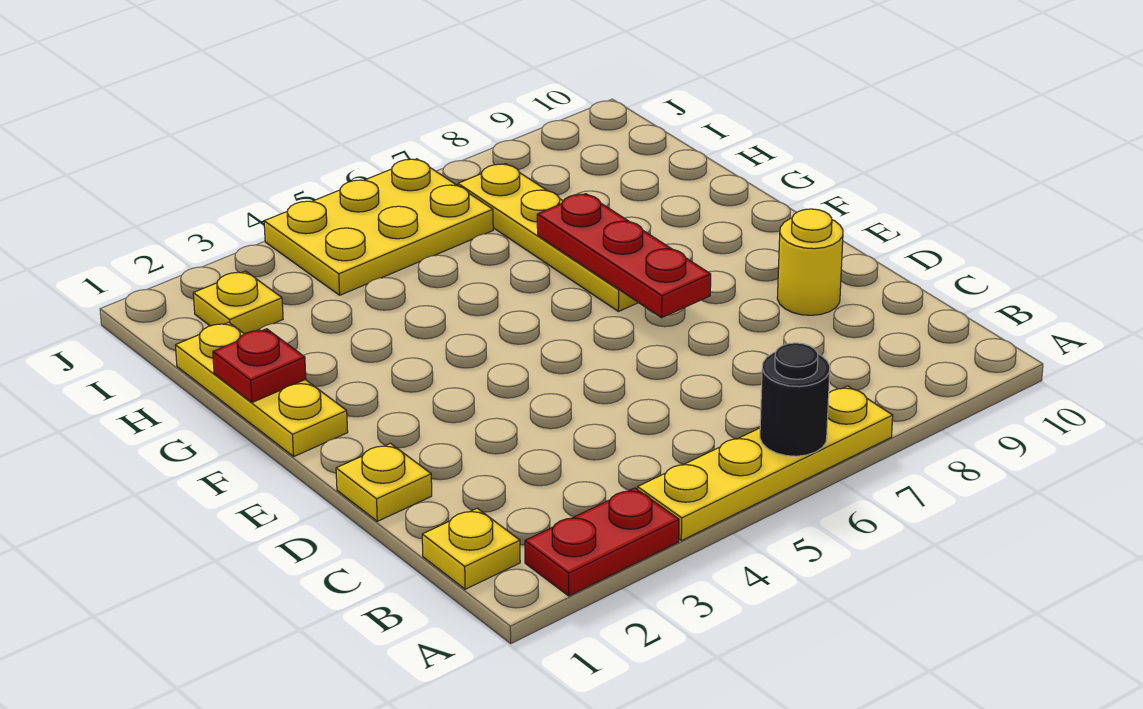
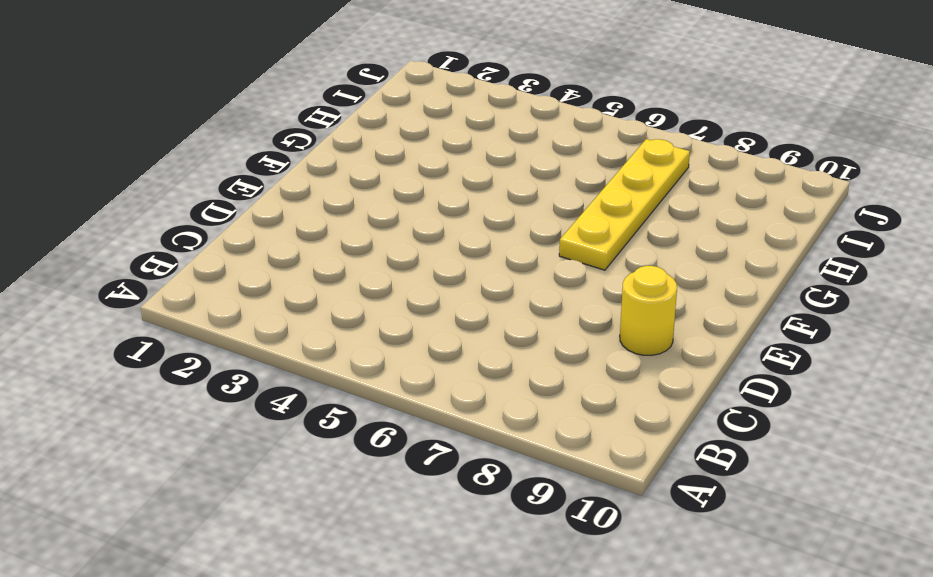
none -> red 1x2 plate [525,488,679,596]
none -> yellow 1x4 plate [638,386,893,541]
none -> yellow 1x1 plate [422,508,520,589]

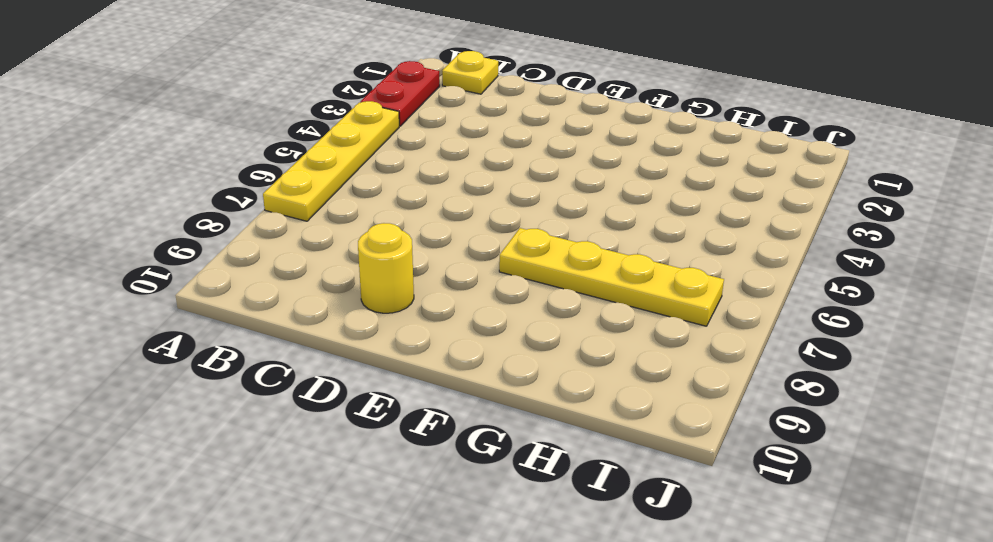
none -> yellow 1x1 plate [336,443,432,521]
none -> yellow 1x3 plate [175,322,348,456]
none -> yellow 1x1 plate [193,271,283,334]

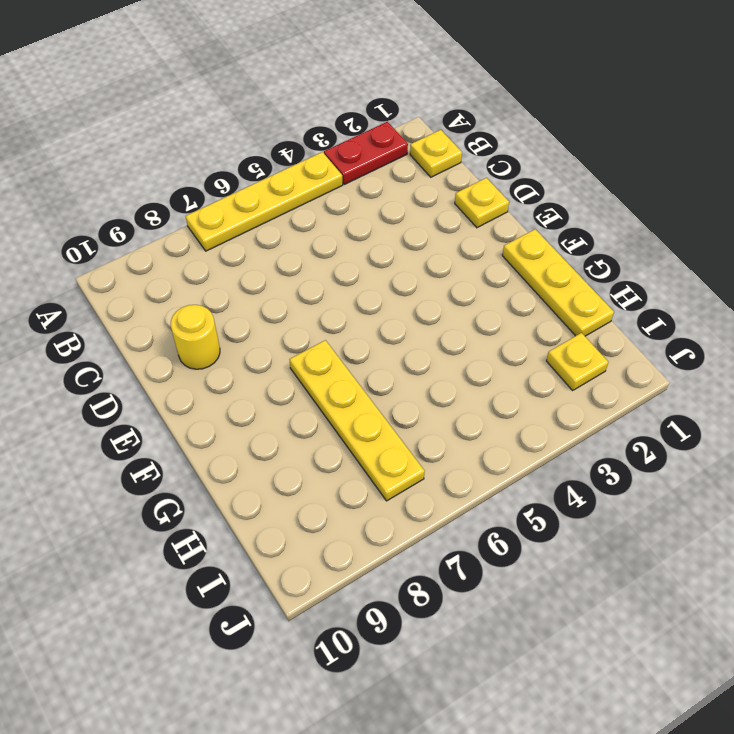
none -> yellow 2x3 plate [264,159,493,295]
none -> black 1x1 round brick [760,343,830,456]
none -> red 1x3 plate [537,194,711,318]

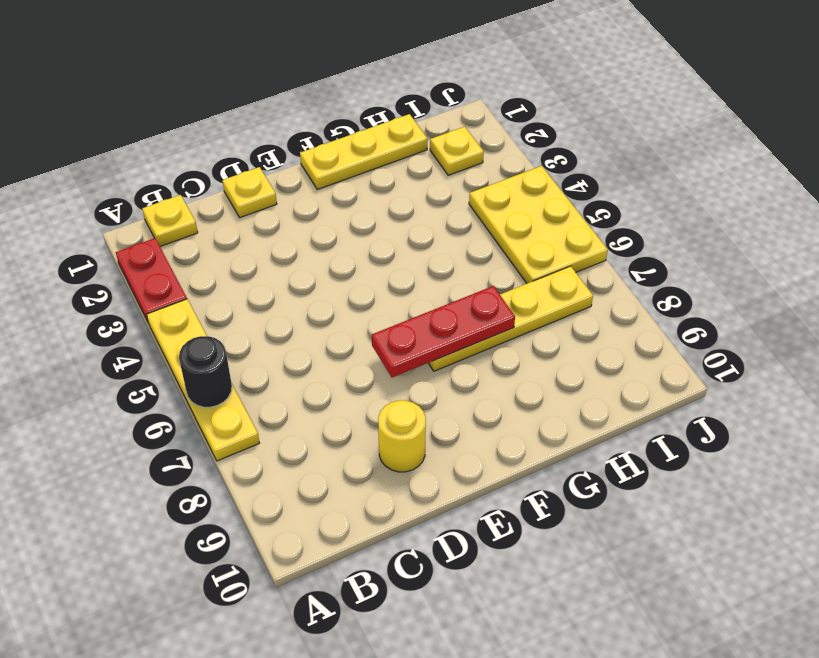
none -> red 1x1 plate [213,329,306,402]

